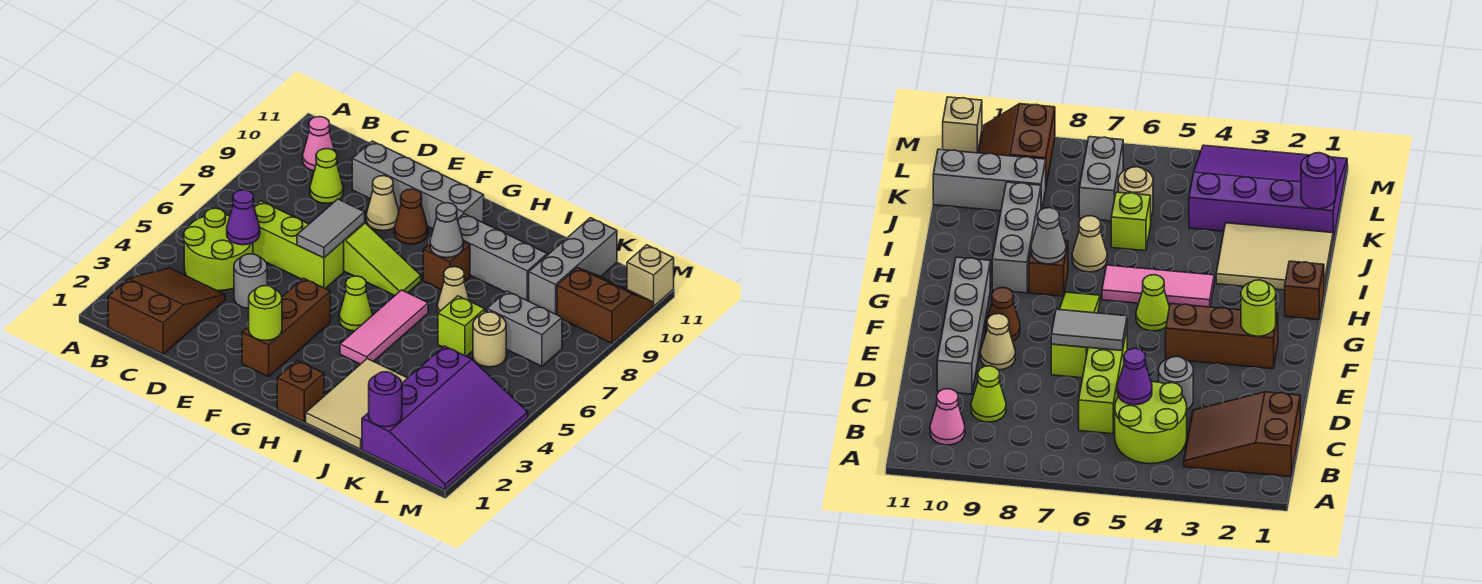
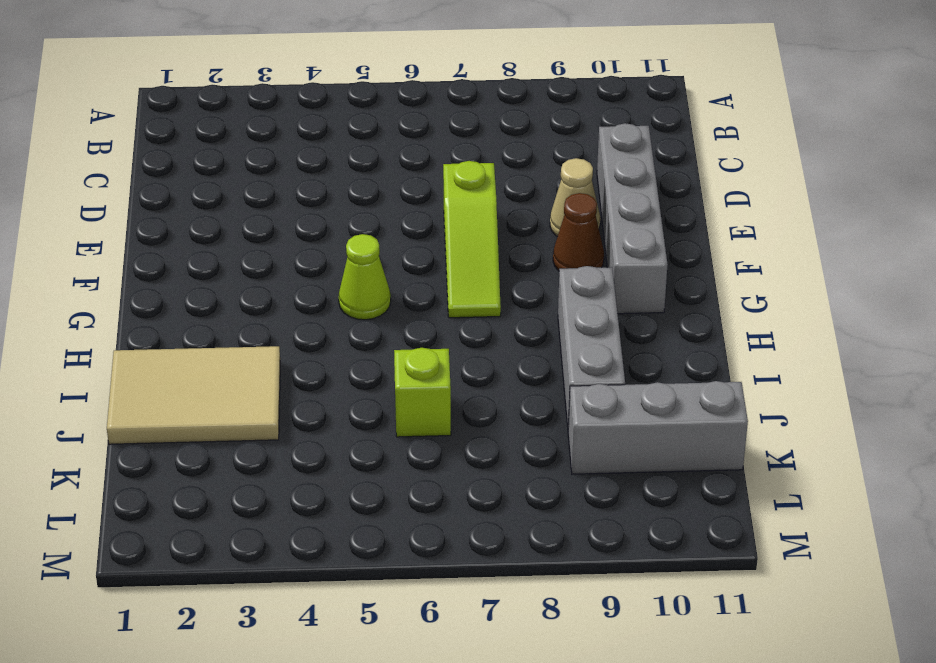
none -> brown 2x3 slope [108,268,225,354]
none -> lime 2x2 round brick [184,208,253,291]
none -> pink 1x1 cone [303,117,335,171]
none -> lime 1x3 brick [253,201,344,289]

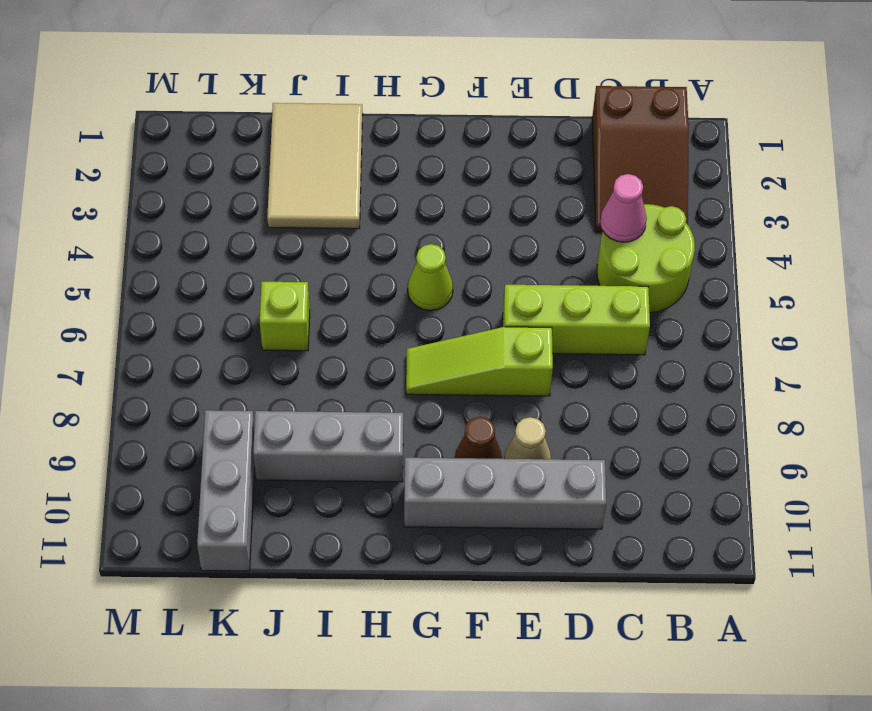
pink 1x1 cone [600,174,647,242] -> pink 1x1 cone moved to [303,117,335,171]
none -> lime 1x1 cone [310,149,343,203]
none -> grey 1x1 round brick [234,254,267,308]
none -> brown 1x3 brick [242,278,330,377]
none -> brown 1x1 brick [277,360,324,422]

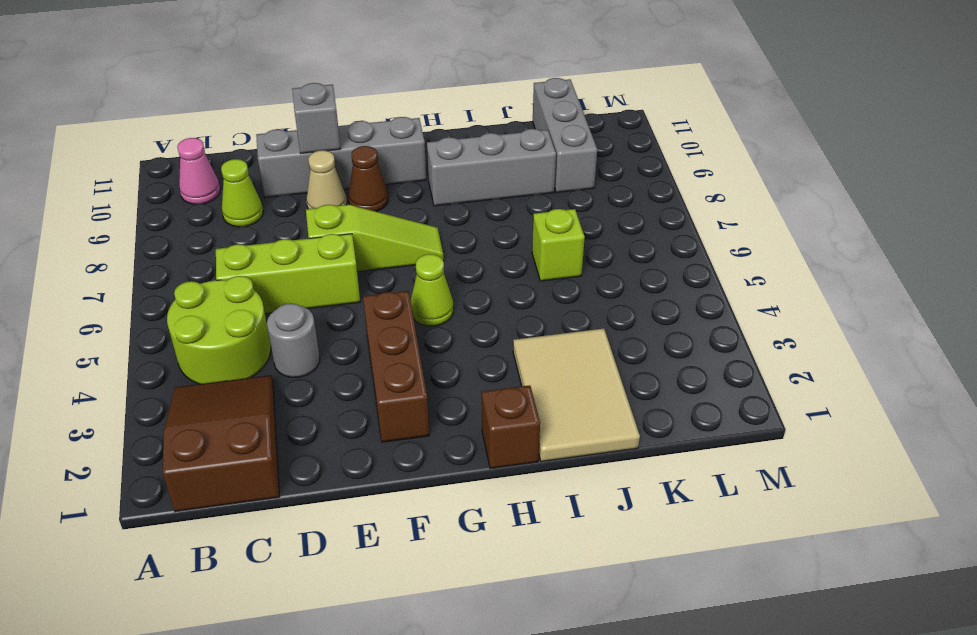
grey 1x1 brick [292,83,341,153] -> none
none -> pink 1x3 tile [340,290,428,364]
none -> brown 1x1 brick [423,242,470,290]
none -> tan 1x1 cone [437,267,470,313]
none -> purple 3x4 slope [362,346,528,490]

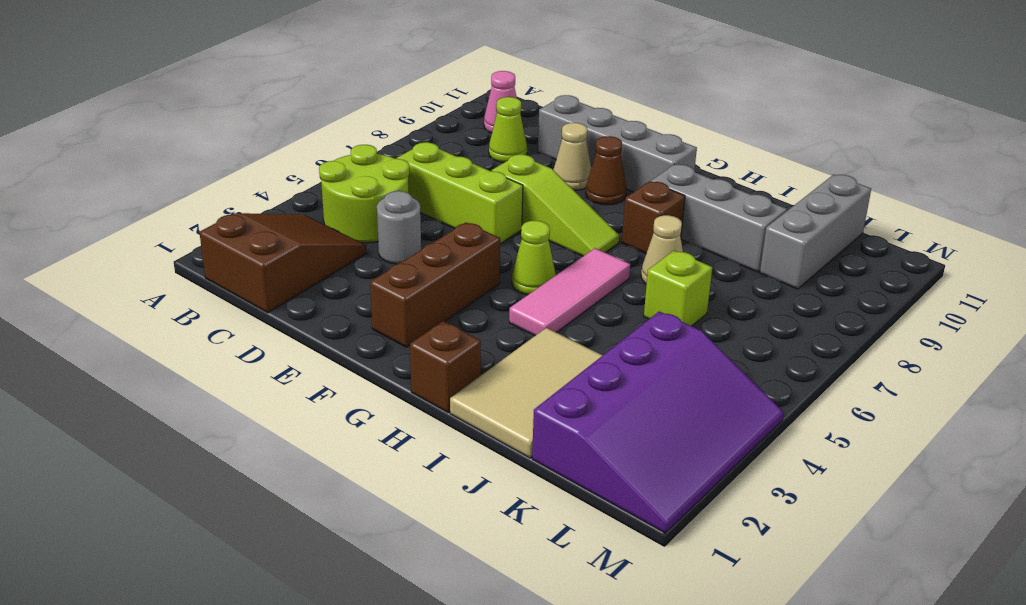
none -> tan 1x1 round brick [473,312,506,367]
none -> grey 1x2 brick [487,291,562,366]
none -> brown 2x2 slope [557,268,653,343]
none -> tan 1x1 brick [627,245,674,306]

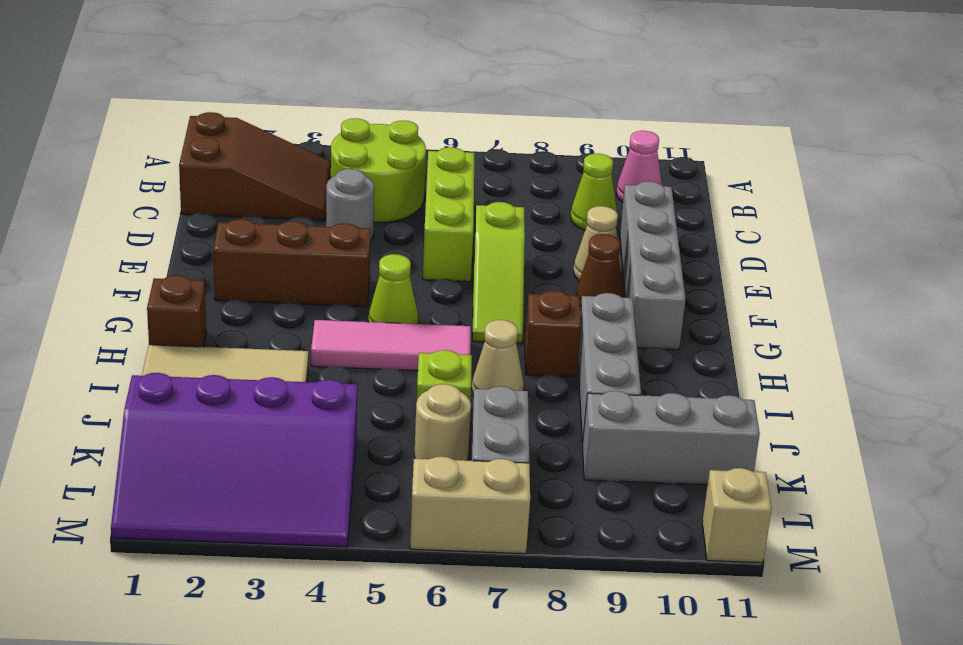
tan 1x2 brick [410,457,530,554] -> none
none -> brown 2x2 slope [557,268,653,343]
none -> purple 1x1 cone [227,190,260,245]
none -> grey 1x2 tile [297,199,365,258]
none -> lime 1x1 round brick [249,286,282,341]

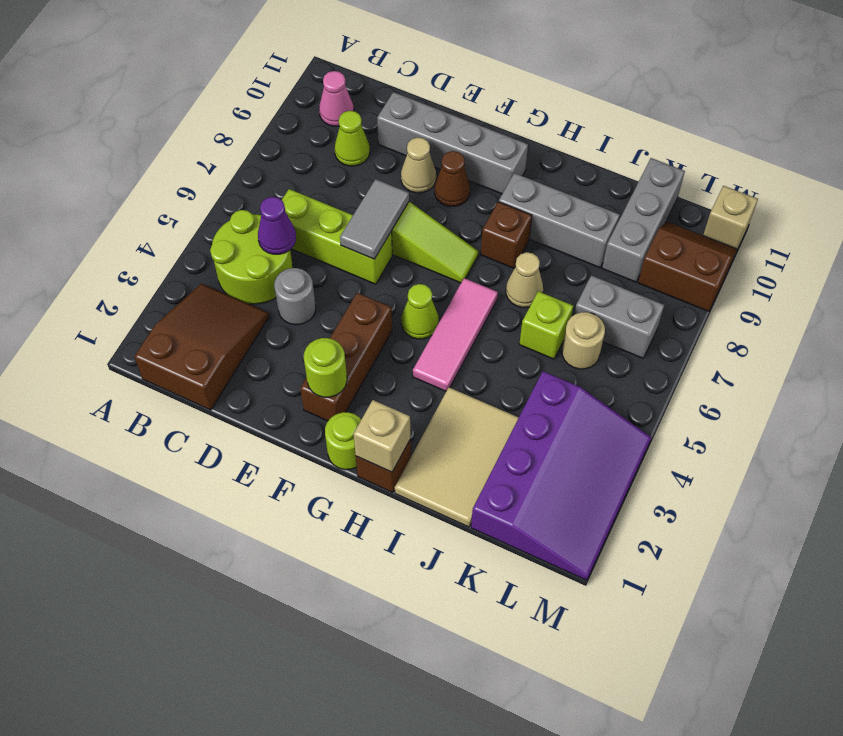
lime 1x1 round brick [325,412,361,470] -> none
tan 1x1 brick [353,400,410,472] -> none
none -> grey 1x1 cone [430,203,463,258]
none -> purple 1x1 round brick [369,372,402,427]

